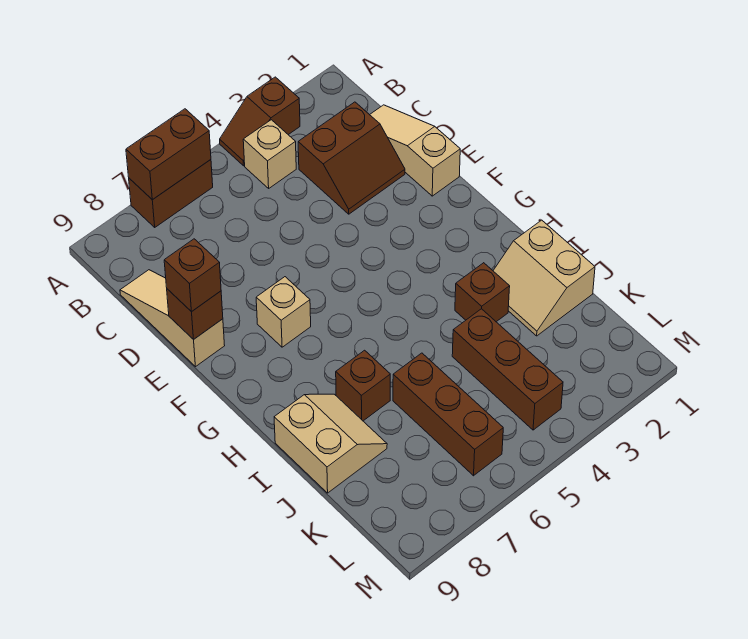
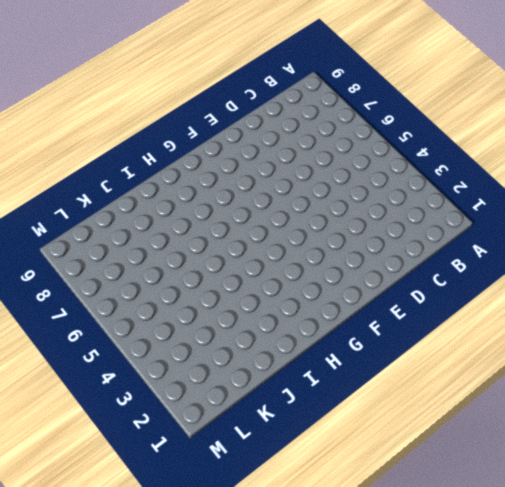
none -> brown 1x2 slope [220,77,300,166]
none -> brown 1x2 brick [129,160,213,227]
none -> tan 1x1 brick [243,120,296,188]

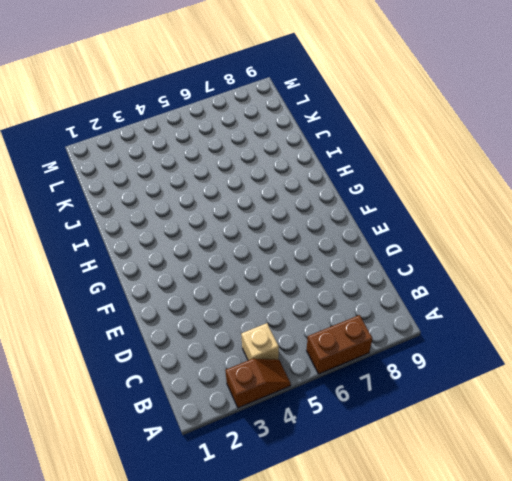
none -> tan 1x3 slope [370,105,460,196]
none -> brown 2x2 slope [298,102,405,214]
none -> tan 1x3 slope [120,270,225,366]

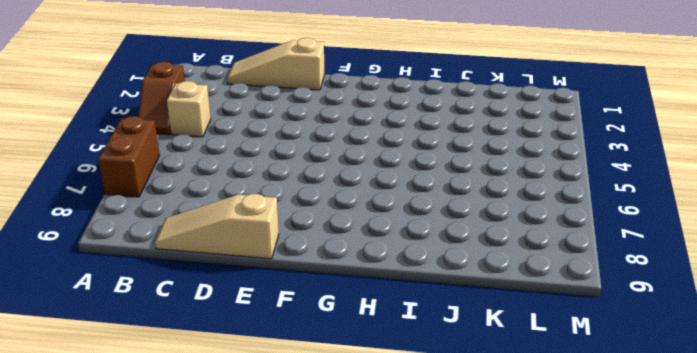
none -> brown 2x2 slope [298,102,405,214]
none -> tan 1x1 brick [256,277,311,347]
none -> tan 2x2 slope [493,220,595,336]

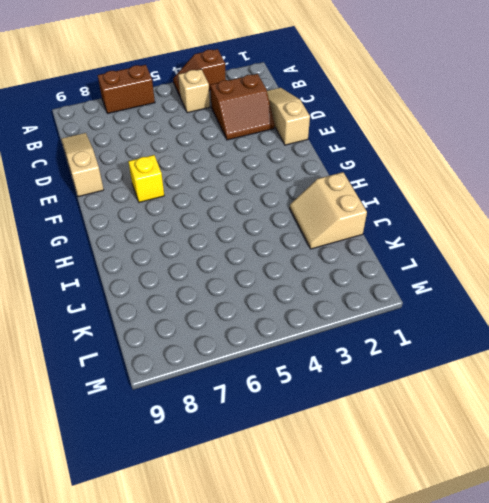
yellow 1x1 brick [128,155,164,202] -> tan 1x1 brick [256,277,311,347]
none -> brown 1x1 brick [455,263,510,322]
none -> brown 1x1 brick [336,350,390,421]
none -> tan 2x2 slope [274,394,387,493]

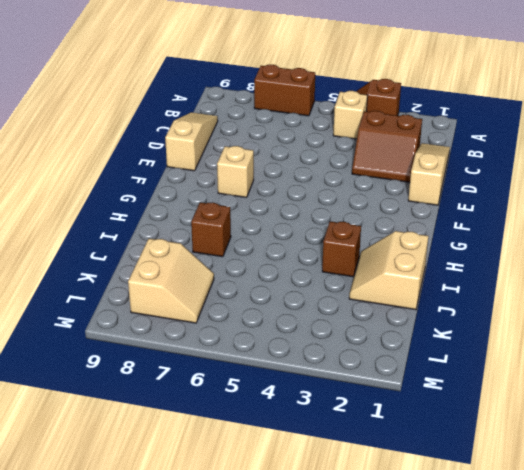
tan 2x2 slope [128,239,214,323] -> tan 2x2 slope moved to [274,394,387,493]
none -> brown 1x3 brick [452,309,563,430]
none -> brown 1x3 brick [393,353,503,476]
none -> brown 1x2 brick [126,109,211,200]

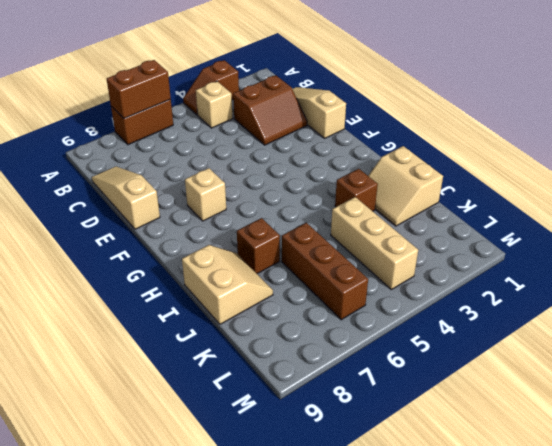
tan 1x3 brick [331,197,418,290] -> brown 1x3 brick [452,309,563,430]
none -> brown 1x1 brick [167,289,223,340]
none -> brown 1x1 brick [164,239,221,312]

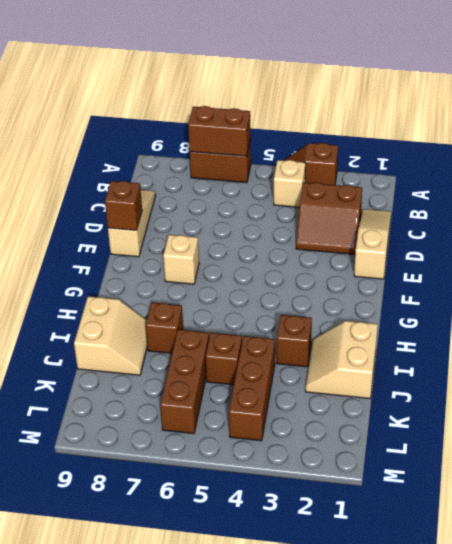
brown 1x1 brick [206,333,242,385] -> brown 1x1 brick moved to [164,239,221,312]

